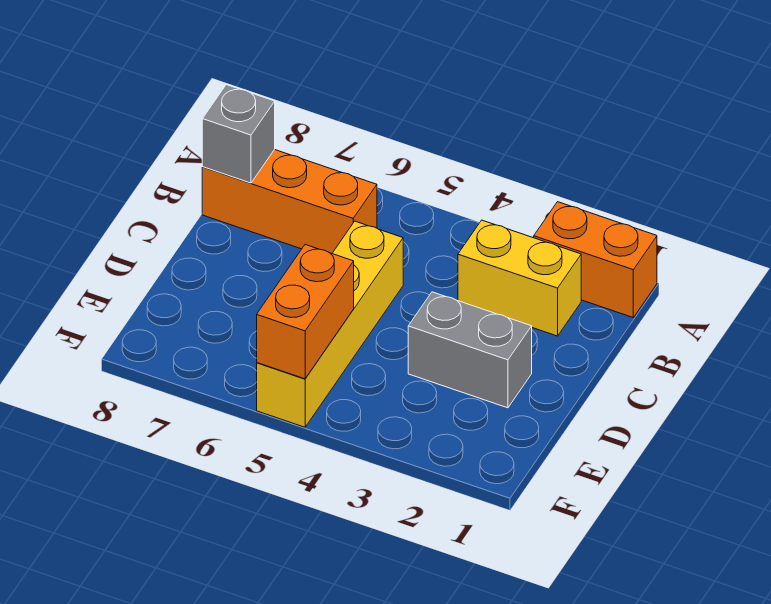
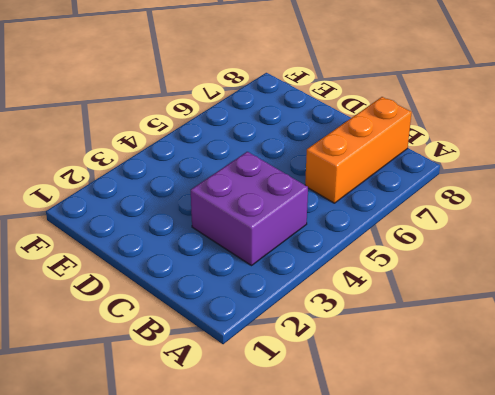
purple 2x2 brick [191,152,308,266] -> yellow 1x2 brick [458,220,581,336]
none -> orange 1x2 brick [534,202,657,317]
none -> yellow 1x4 brick [257,221,403,427]

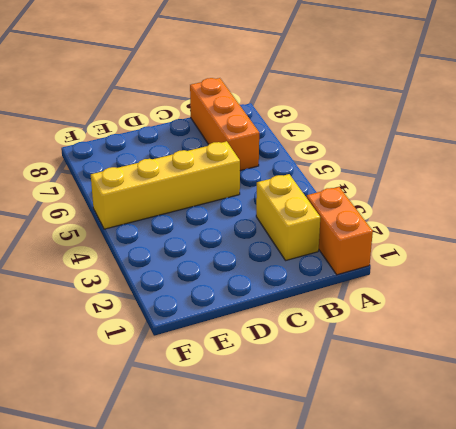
none -> grey 1x2 brick [408,292,532,408]
none -> grey 1x1 brick [202,85,275,183]

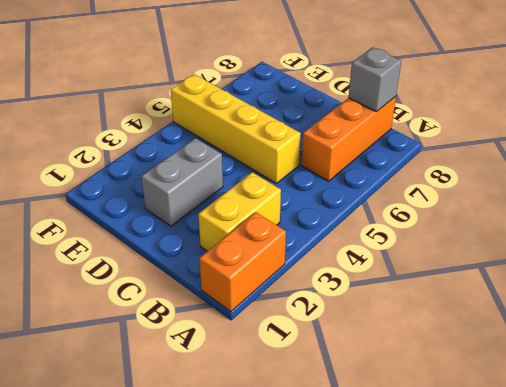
none -> orange 1x2 brick [257,245,354,379]

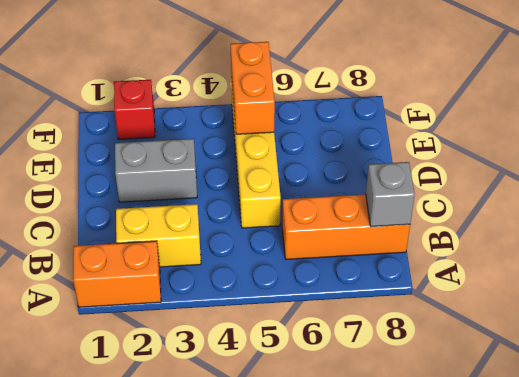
red 1x1 brick [114,80,155,139] -> none

